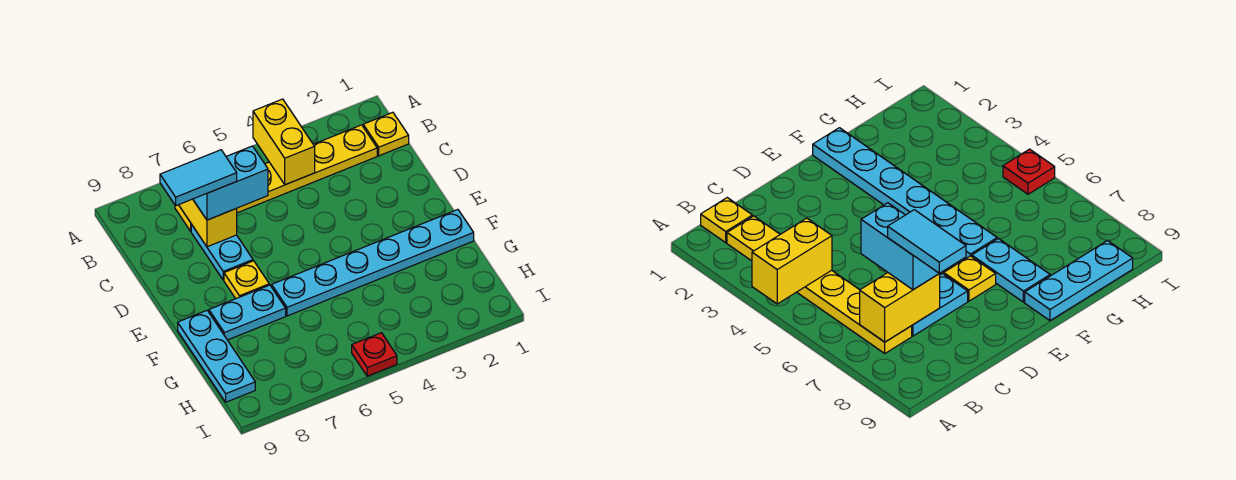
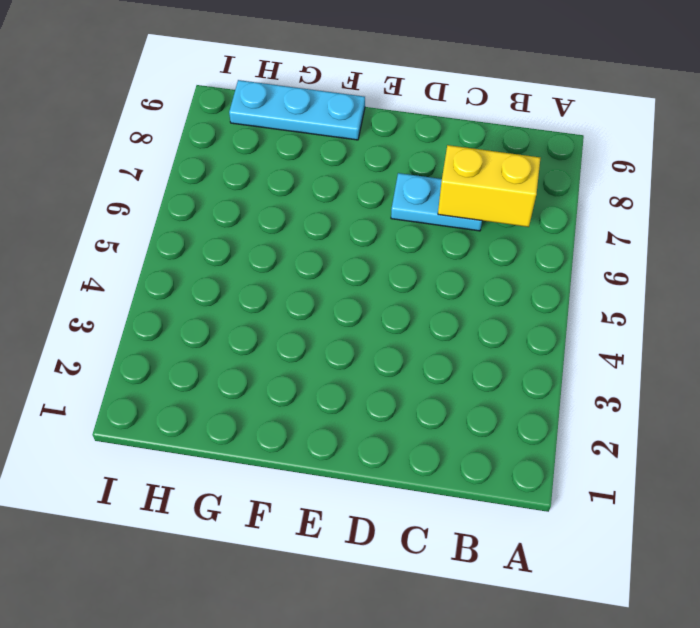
none -> yellow 1x1 plate [363,112,409,156]
none -> yellow 1x6 plate [175,125,377,231]
none -> yellow 1x1 plate [224,261,269,299]

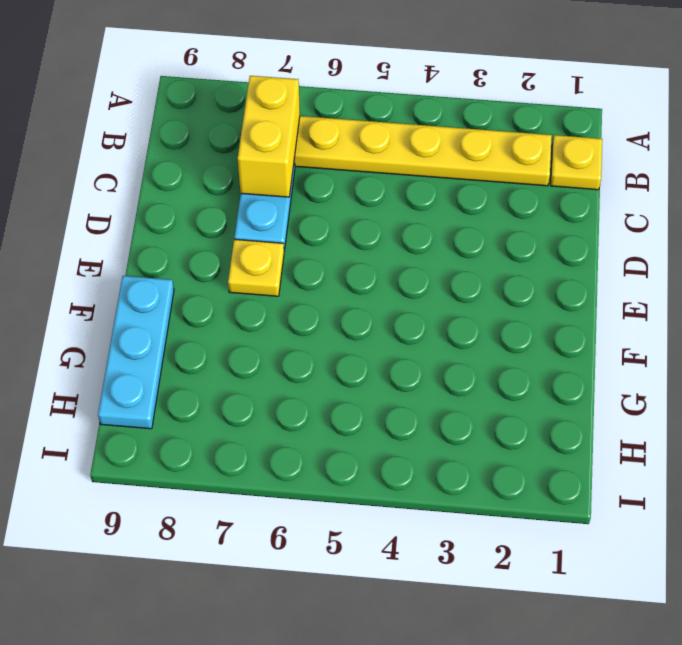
none -> cyan 1x6 plate [272,210,474,316]
none -> cyan 1x2 plate [209,285,286,340]
none -> red 1x1 plate [352,333,397,376]

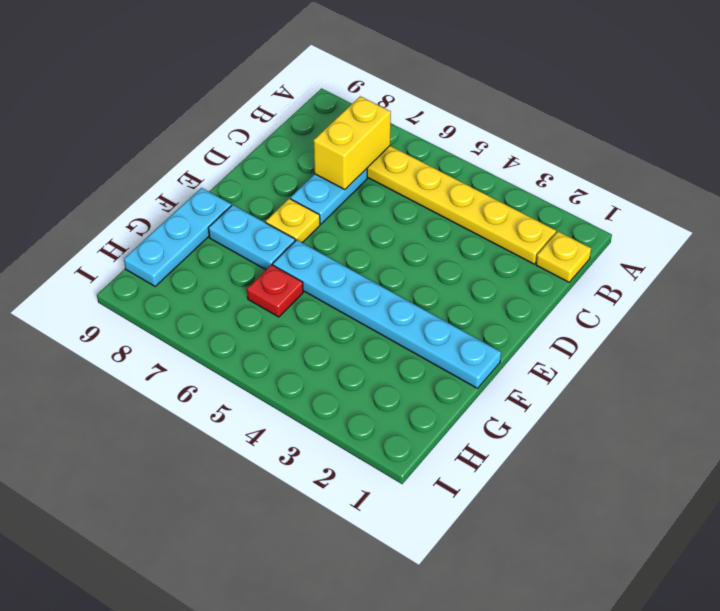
red 1x1 plate [247,265,303,317] -> red 1x1 plate moved to [352,333,397,376]
none -> yellow 1x2 brick [253,99,315,185]
none -> cyan 1x2 brick [193,146,268,220]
none -> cyan 1x2 tile [160,150,237,206]

